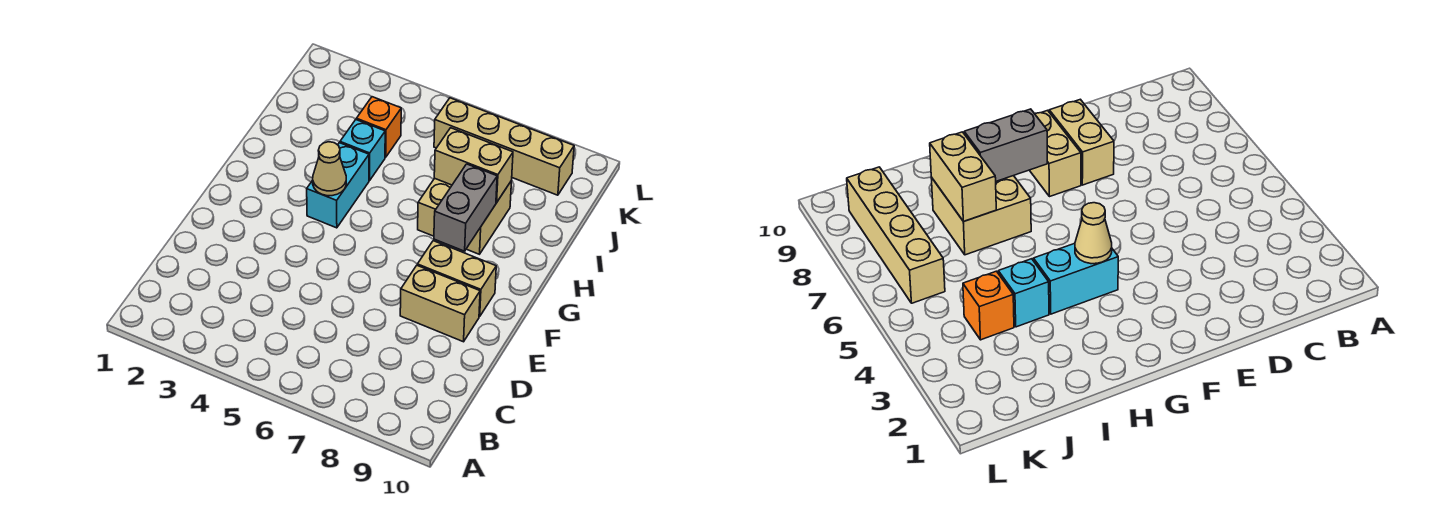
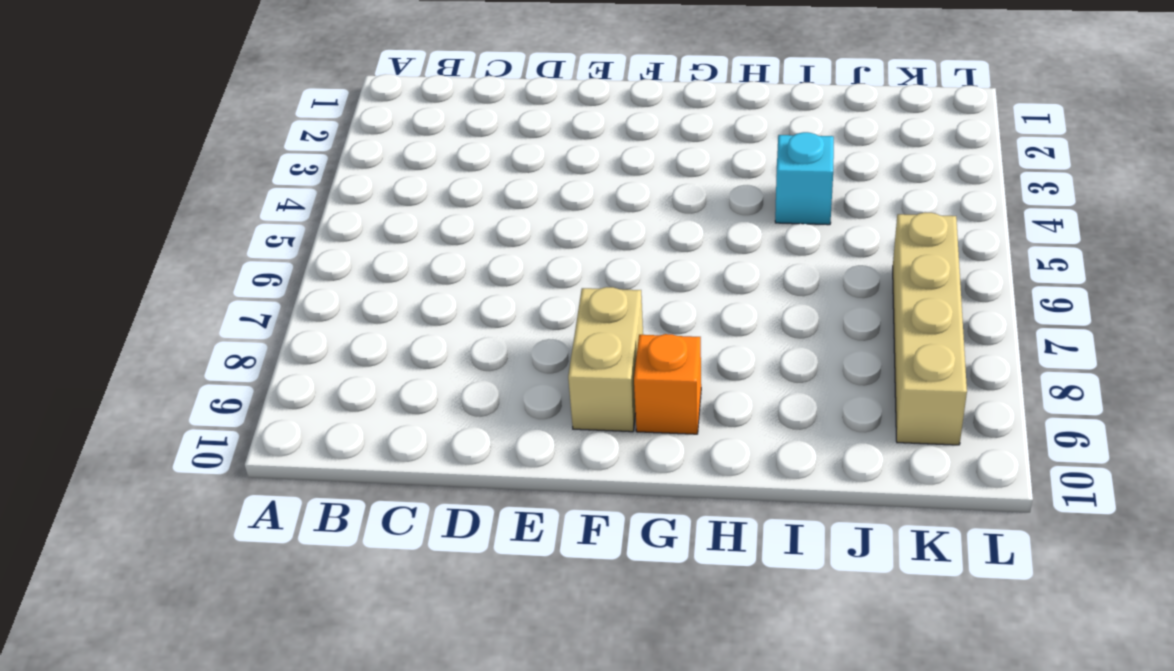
orange 1x1 brick [634,334,701,434] -> orange 1x1 brick moved to [356,97,401,157]
none -> tan 1x2 brick [400,266,480,342]
none -> cyan 1x2 brick [307,143,369,228]

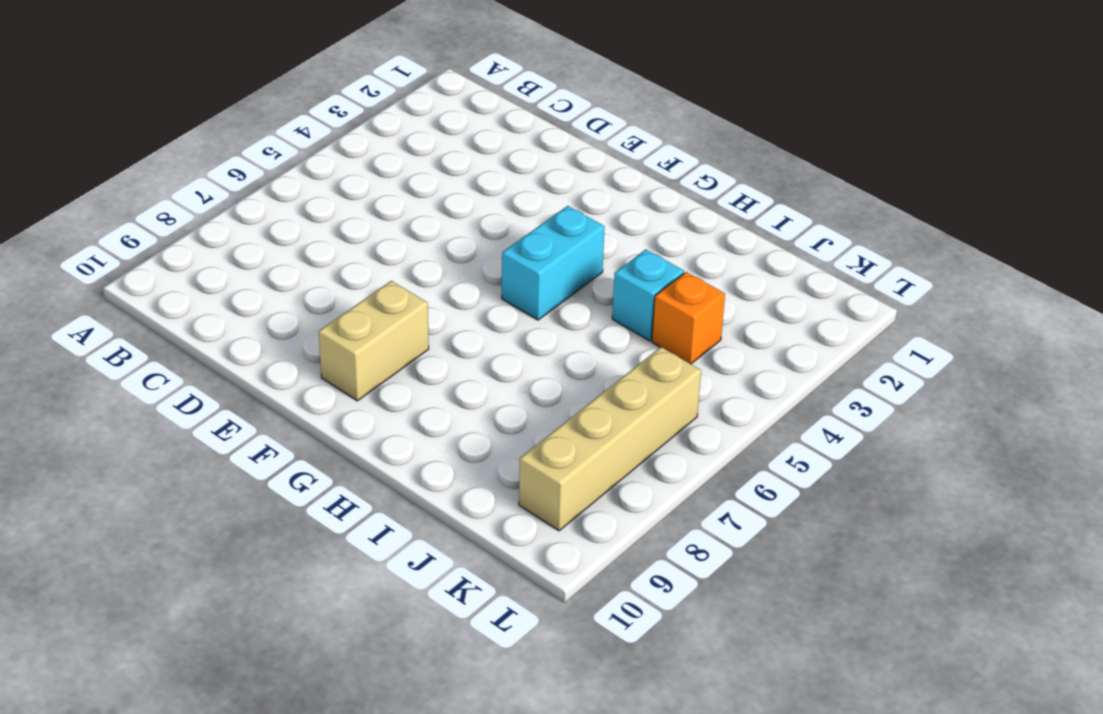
cyan 1x2 brick [502,206,605,320] -> cyan 1x2 brick turned to [307,143,369,228]
none -> tan 1x2 brick [400,266,480,342]
none -> tan 2x2 brick [418,178,512,254]

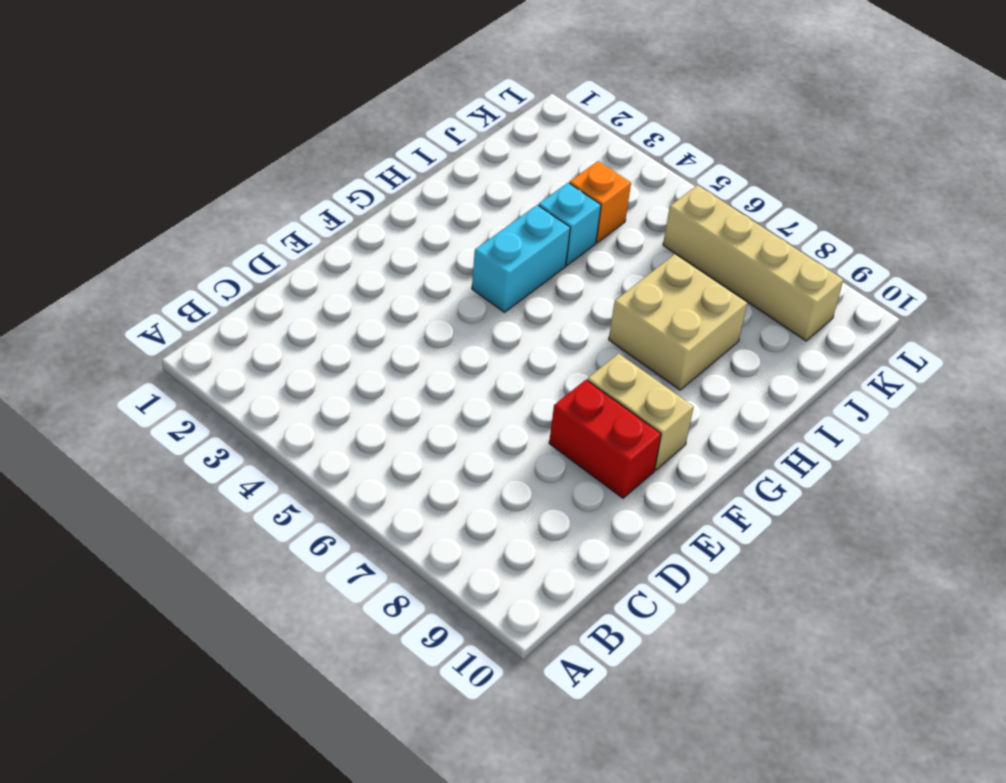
red 1x2 brick [549,380,661,498] -> tan 1x2 brick [400,266,480,342]
none -> tan 1x1 cone [313,142,346,196]
none -> grey 1x2 brick [434,164,497,251]

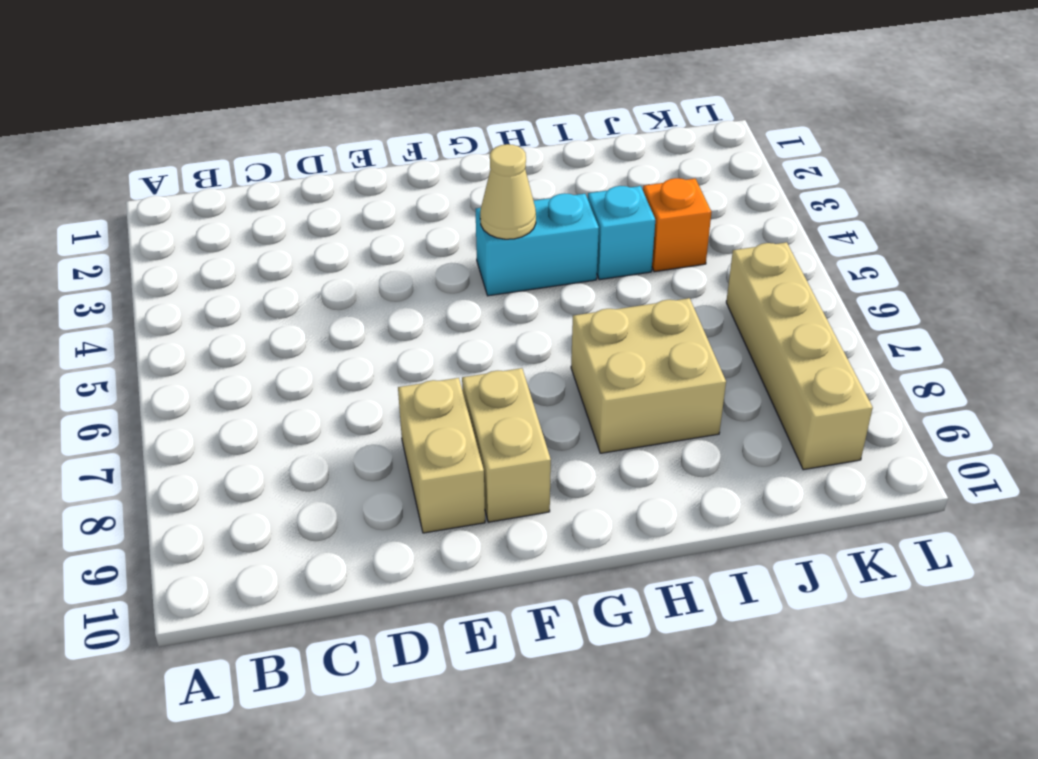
none -> grey 1x2 brick [434,164,497,251]
none -> tan 1x2 brick [434,128,513,203]

